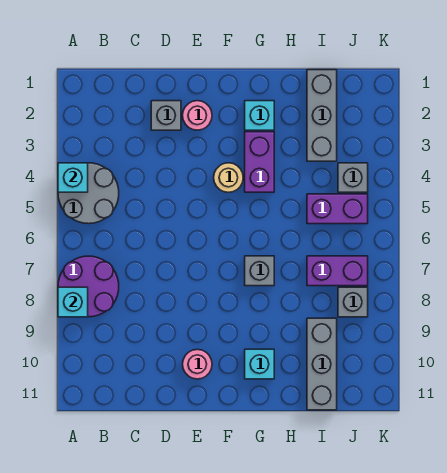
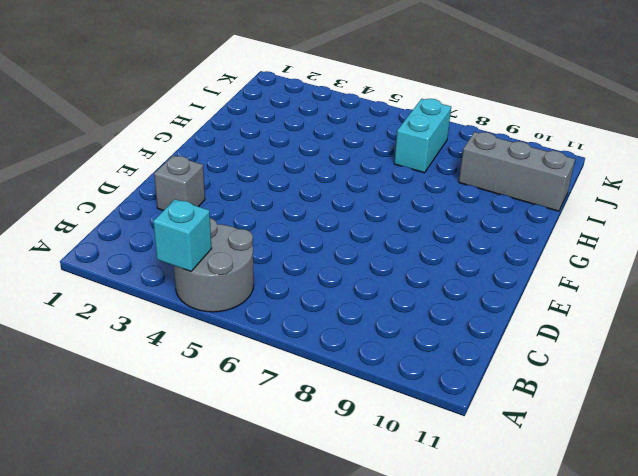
cyan 1x2 brick [394,99,451,173] -> purple 1x2 brick [307,256,368,286]
none -> purple 2x2 round brick [58,256,119,317]
none -> pink 1x1 round brick [183,101,212,130]
none -> pink 1x1 round brick [183,349,212,379]

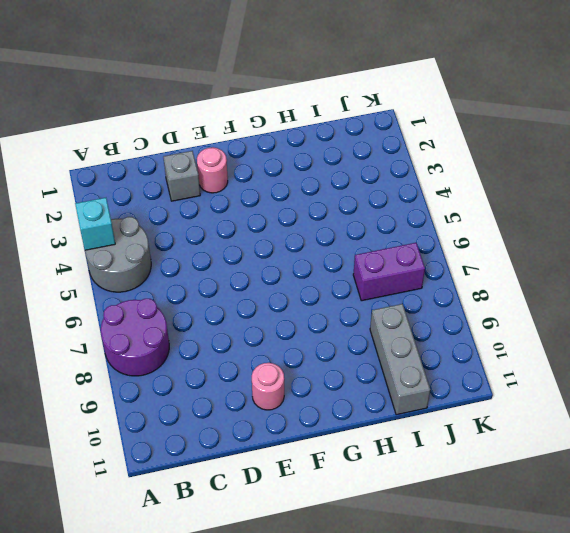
none -> tan 1x1 round brick [214,163,243,192]
none -> cyan 1x1 brick [245,101,274,130]
none -> purple 1x2 brick [245,132,274,192]

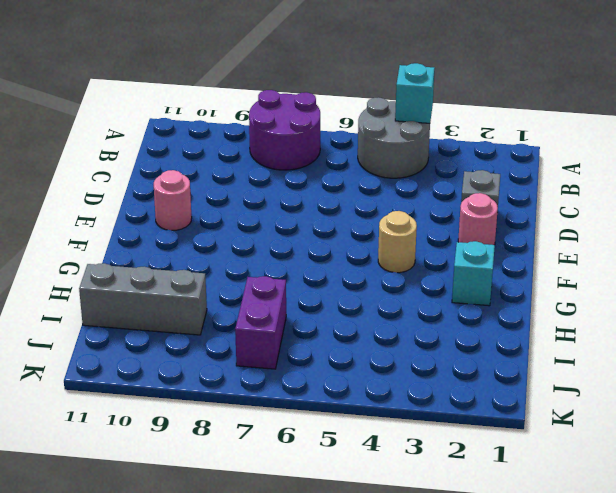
none -> purple 1x2 brick [245,132,274,192]
none -> grey 1x1 brick [245,256,274,286]
none -> cyan 1x1 brick [245,349,274,379]

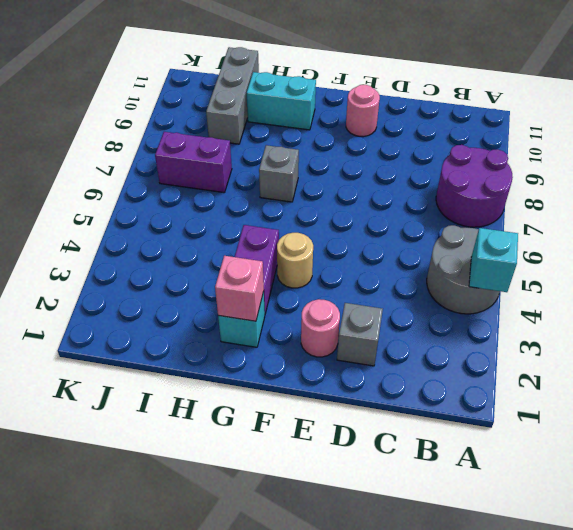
pink 1x1 brick [215,256,264,321] -> none
cyan 1x2 brick [247,72,316,130] -> cyan 1x1 brick [245,349,274,379]
none -> grey 1x3 brick [307,70,337,161]
none -> purple 1x2 brick [307,194,368,224]
none -> grey 1x1 brick [338,163,368,192]

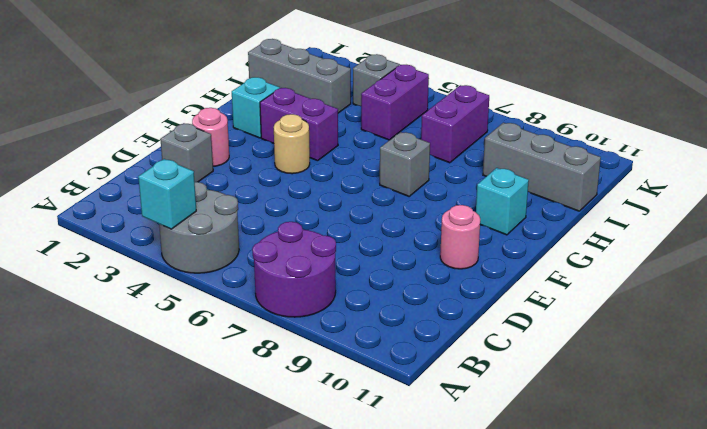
none -> grey 1x1 brick [338,287,368,317]
none -> cyan 1x1 brick [58,287,88,317]

